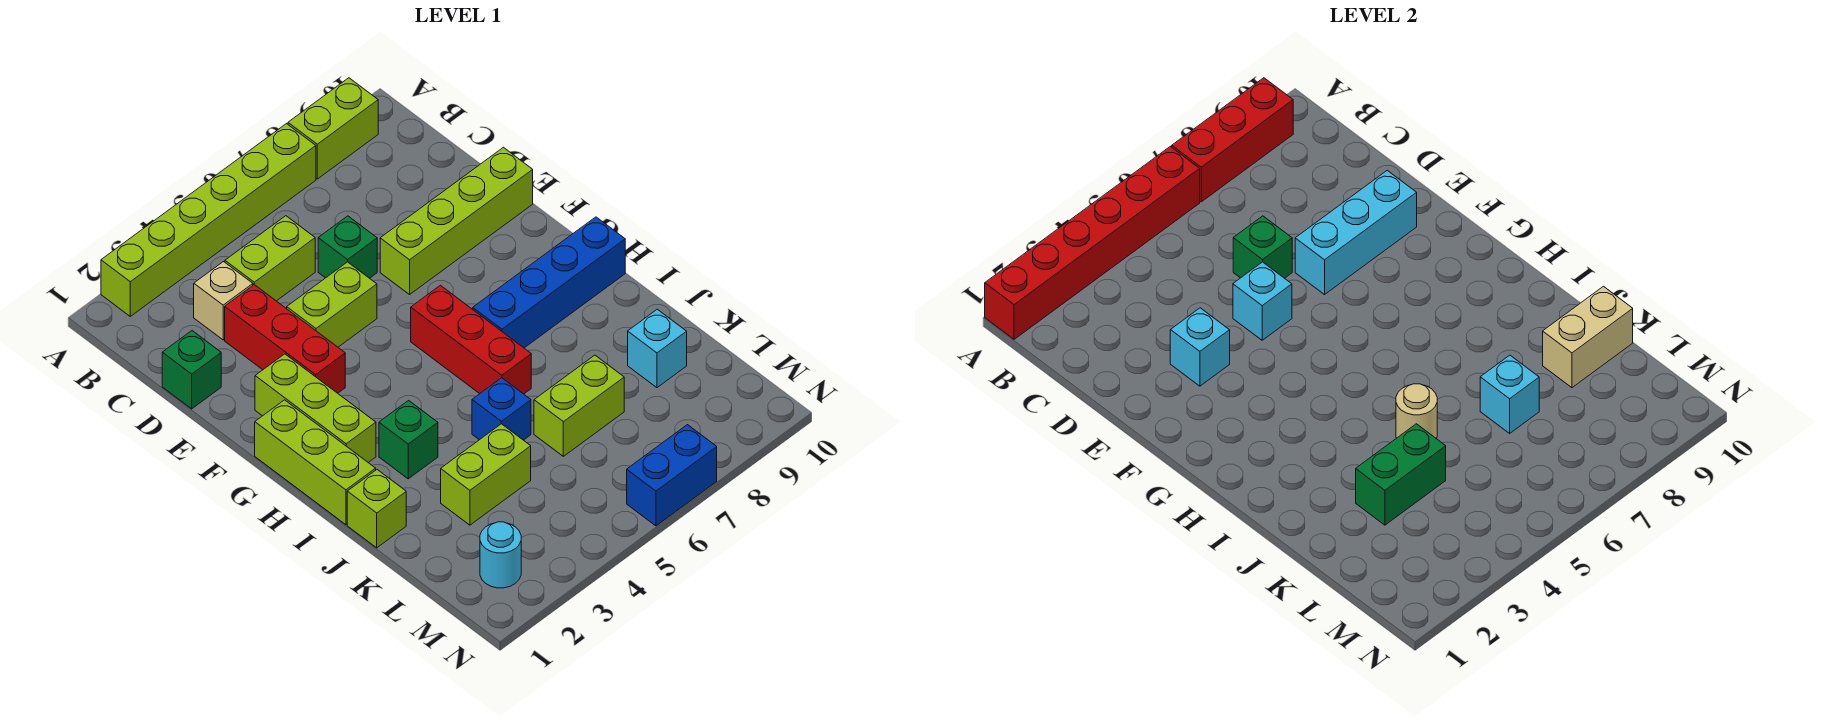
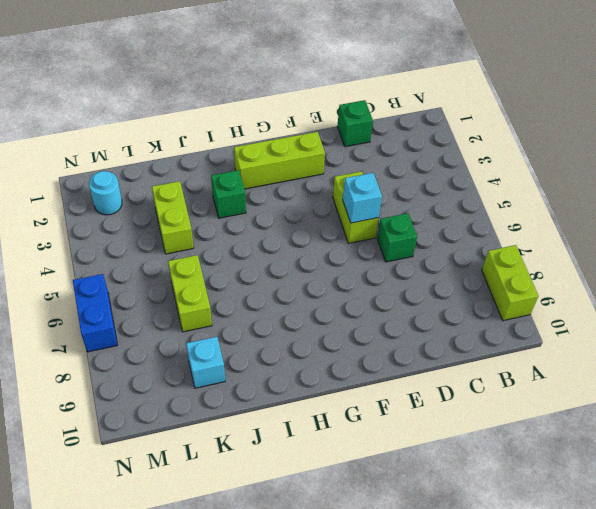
none -> lime 1x6 brick [101,124,316,316]
none -> tan 1x1 brick [194,262,253,340]
none -> lime 1x2 brick [225,216,315,301]
none -> red 1x3 brick [225,285,345,393]

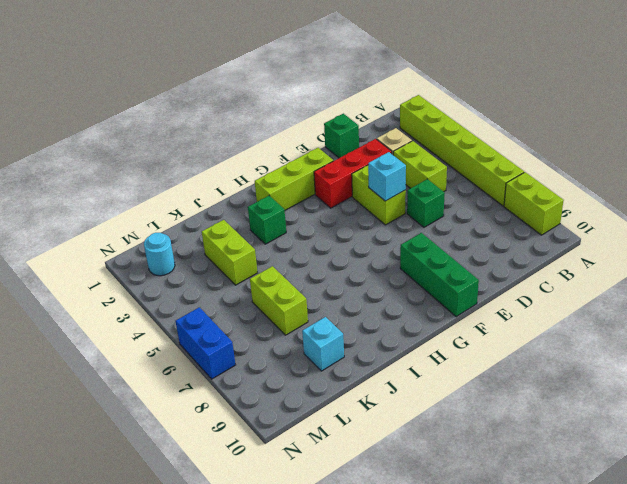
green 1x3 brick [400,233,479,317] -> none
none -> lime 1x4 brick [380,147,533,294]
none -> lime 1x3 brick [255,400,376,525]
none -> red 1x3 brick [411,285,531,394]
none -> blue 1x4 brick [473,217,625,348]

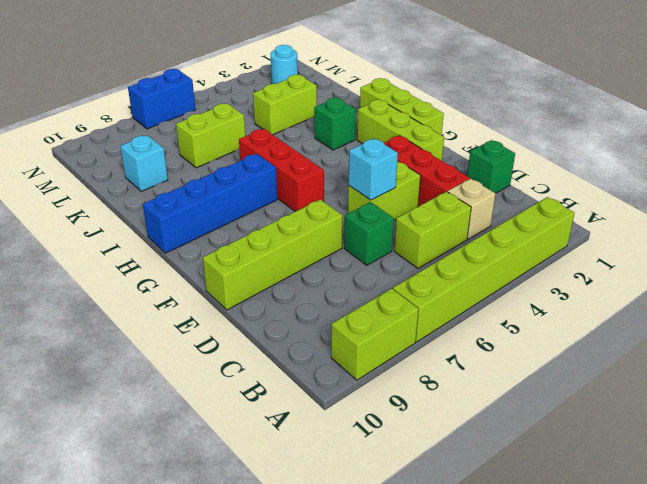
none -> lime 1x1 brick [347,470,406,548]
none -> blue 1x1 brick [472,378,531,440]
none -> red 1x6 brick [985,146,1200,339]
none -> red 1x3 brick [1172,78,1293,202]

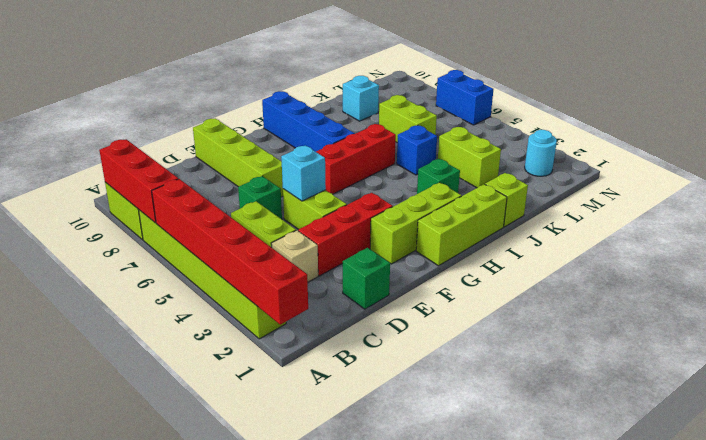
none -> green 1x1 brick [1233,216,1292,278]
none -> cyan 1x1 brick [1170,308,1230,386]
none -> cyan 1x3 brick [1295,170,1417,294]
none -> tan 1x1 round brick [1396,384,1437,438]

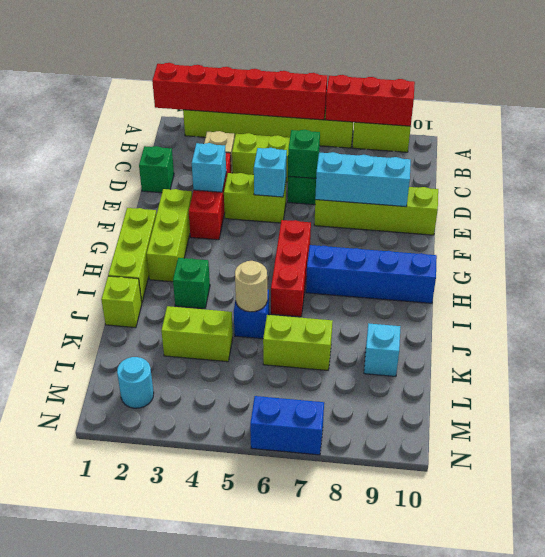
none -> green 1x2 brick [1356,424,1446,525]
none -> cyan 1x1 brick [1480,355,1539,433]
none -> tan 1x2 brick [1543,286,1633,388]

